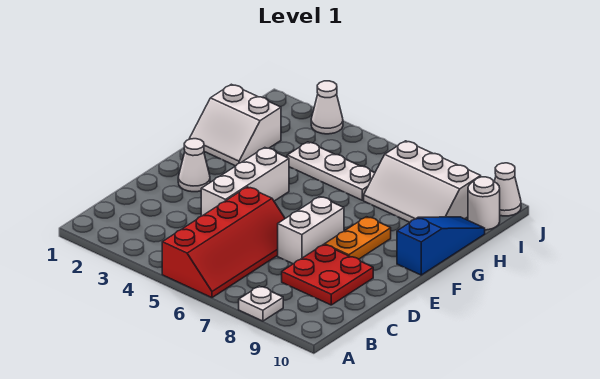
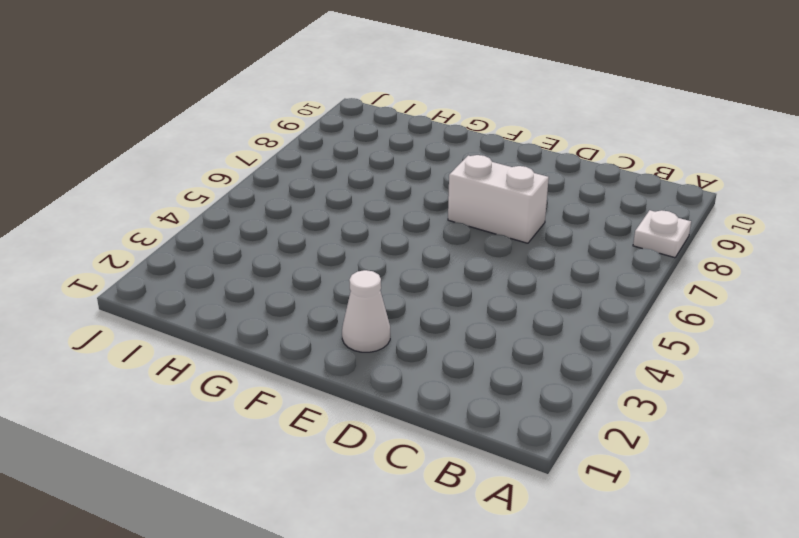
none -> red 2x4 slope [162,187,285,298]
none -> red 2x2 plate [282,244,373,305]
none -> white 1x3 brick [201,148,289,216]

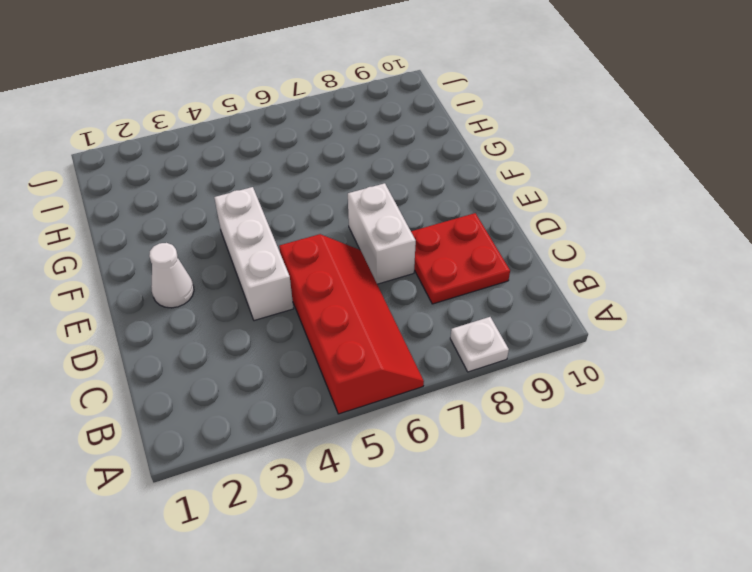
none -> orange 1x2 plate [325,217,391,259]
none -> blue 1x3 slope [397,217,485,275]
none -> white 2x2 slope [190,84,281,166]

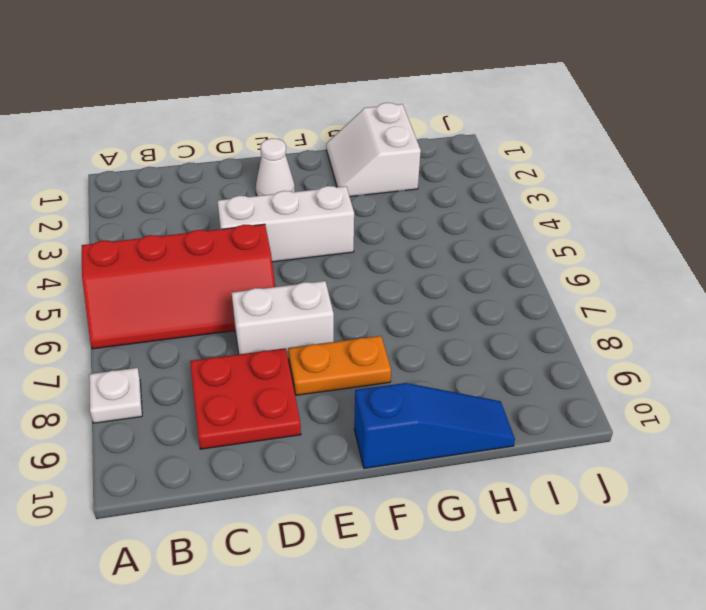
none -> white 1x3 plate [287,142,375,200]
none -> white 2x3 slope [364,141,481,222]
none -> white 1x1 round brick [468,177,500,230]

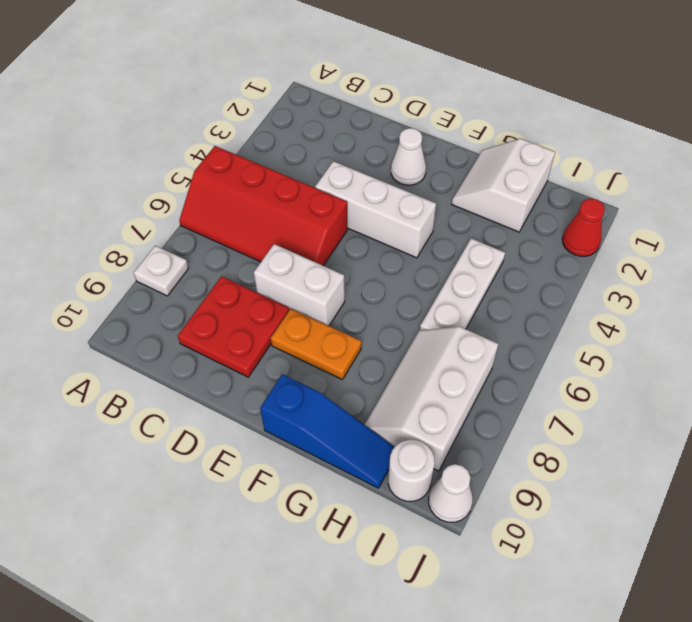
red 1x1 cone [562,198,605,256] -> none
none -> white 1x1 cone [311,81,343,134]

